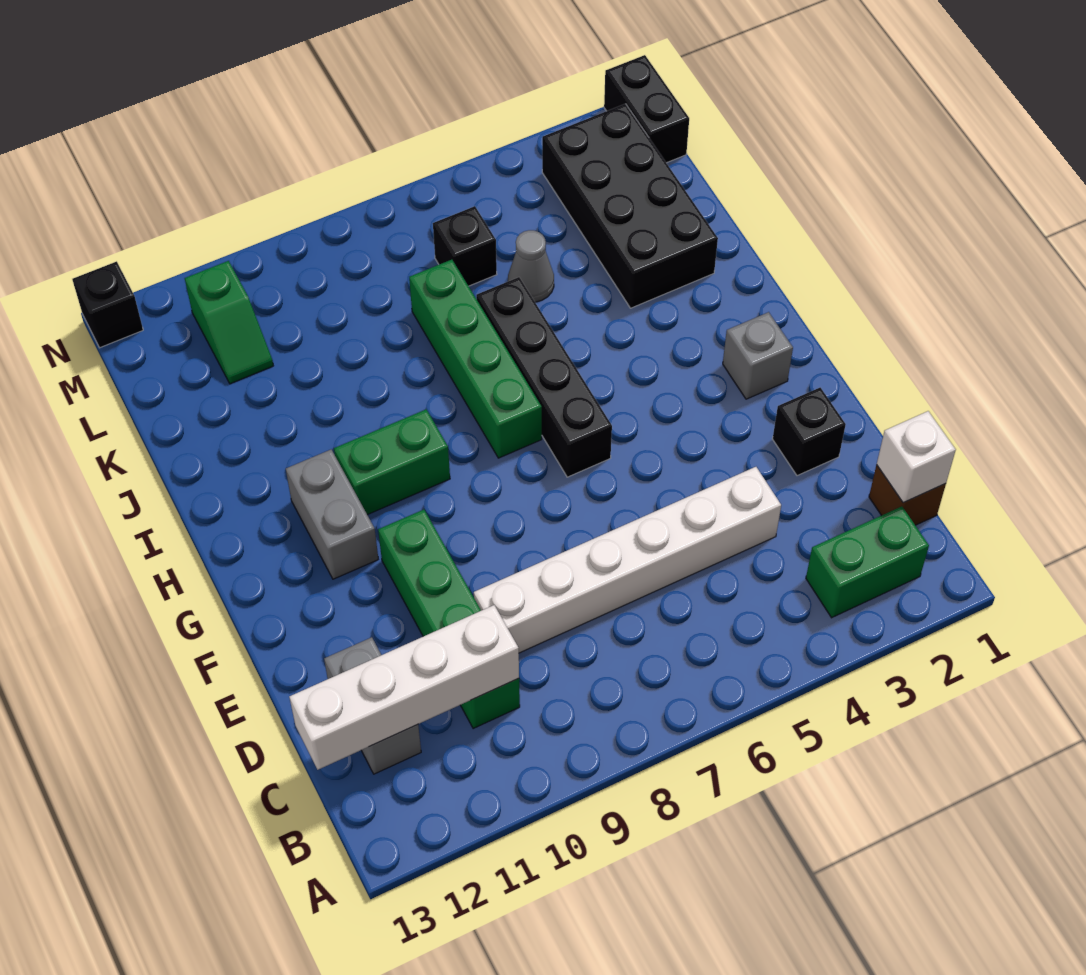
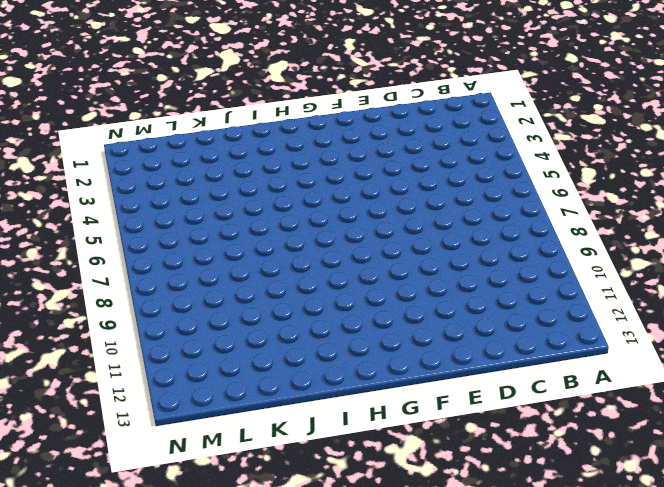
none -> green 1x2 brick [806,506,929,618]
none -> brown 1x1 brick [869,465,946,525]
none -> green 1x4 brick [378,510,520,729]

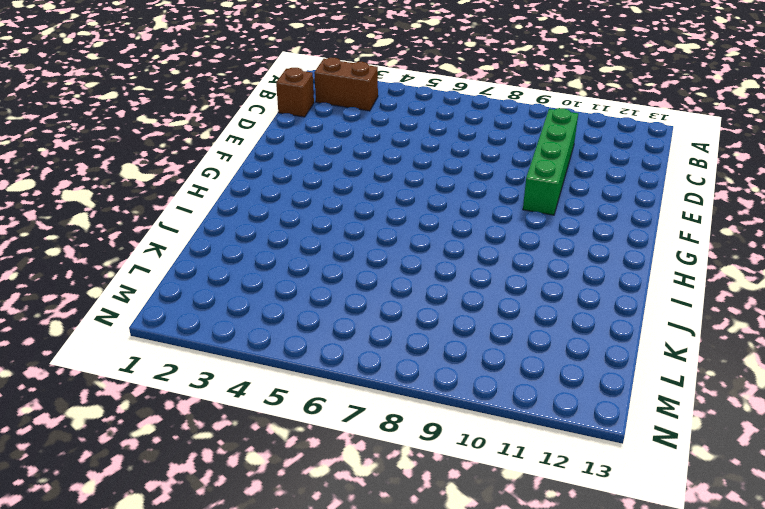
brown 1x2 brick [314,58,378,111] -> green 1x2 brick [806,506,929,618]
none -> grey 1x2 brick [324,637,421,774]
none -> white 1x6 brick [474,467,781,653]
none -> black 1x1 brick [773,388,846,476]

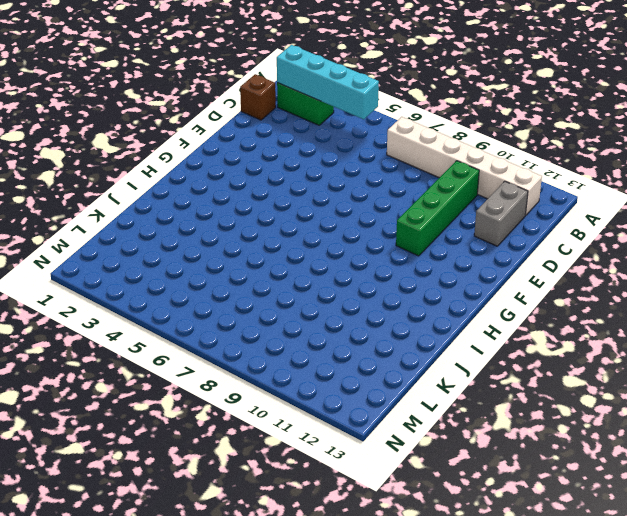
cyan 1x4 brick [277,45,379,119] -> none
white 1x6 brick [387,117,542,215] -> white 1x6 brick moved to [474,467,781,653]
none -> black 1x1 brick [773,388,846,476]
none -> grey 1x1 brick [723,312,793,399]
none -> black 1x4 brick [476,277,612,477]

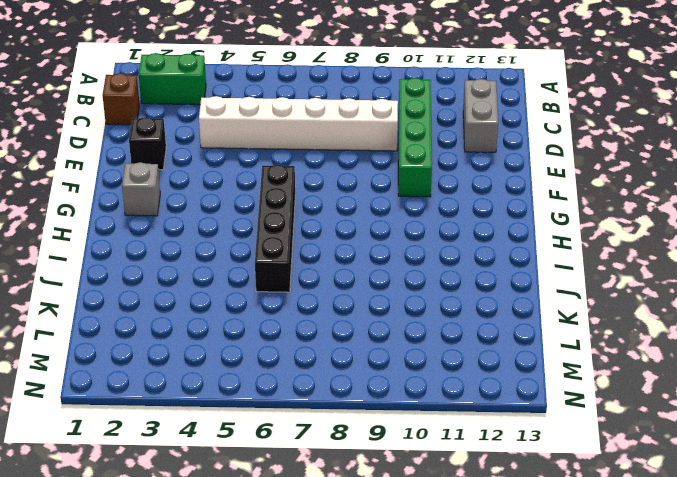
none -> grey 1x2 brick [286,449,378,579]
none -> green 1x4 brick [409,260,542,458]
none -> green 1x2 brick [334,409,450,515]

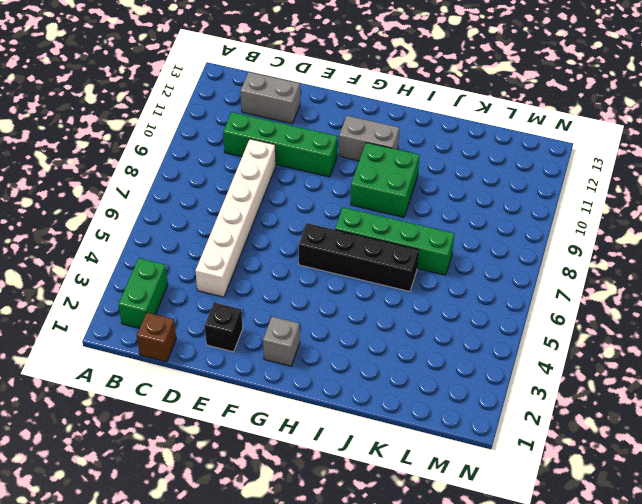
green 2x2 brick [351,143,419,217] -> green 1x2 brick [334,409,450,515]
none -> black 2x4 brick [542,104,718,308]
none -> grey 1x1 cone [508,230,554,302]
none -> black 1x1 brick [433,206,497,286]

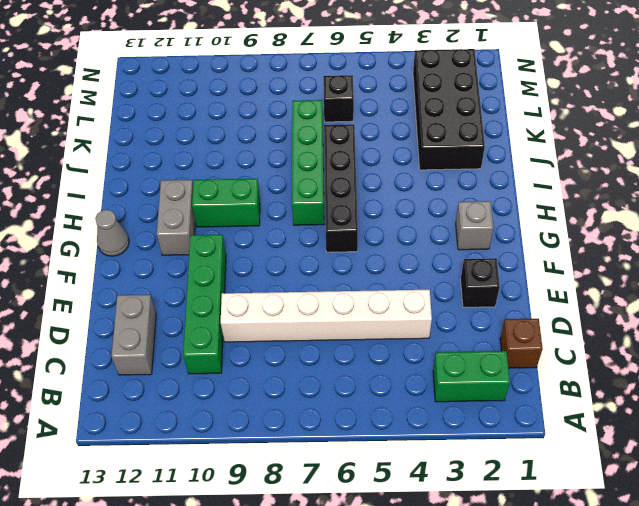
grey 1x1 cone [95,210,129,256] -> grey 1x1 cone moved to [508,230,554,302]
none -> green 1x2 slope [185,261,273,384]
none -> black 1x2 brick [604,55,689,163]
none -> black 1x1 brick [72,261,143,348]

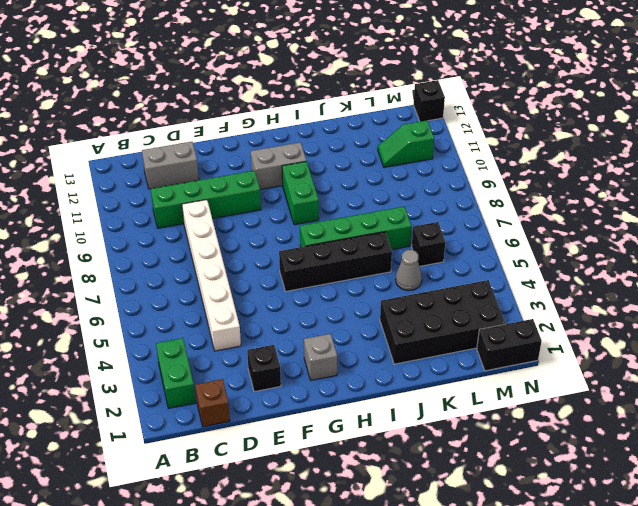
none -> white 1x1 brick [877,411,956,503]
none -> white 1x4 brick [289,605,519,770]

